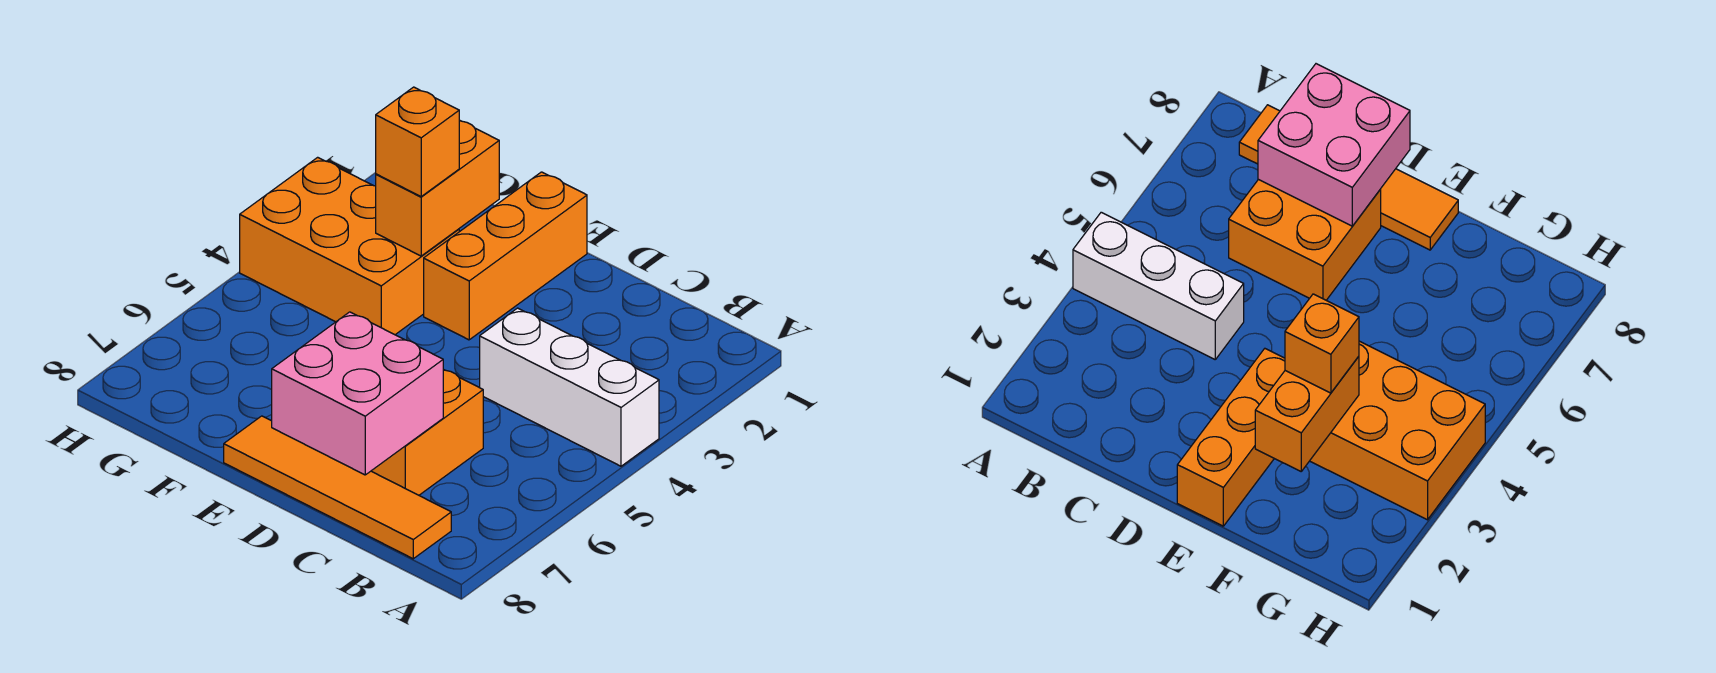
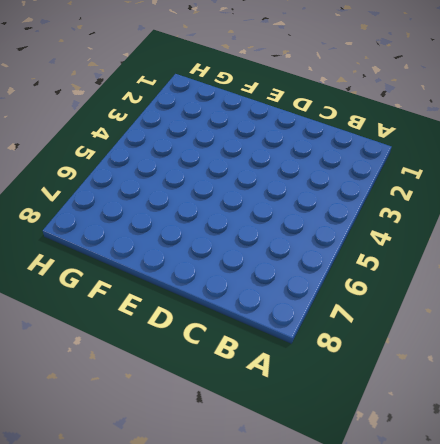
none -> white 1x3 brick [480,308,659,466]
none -> orange 1x4 tile [224,416,451,559]

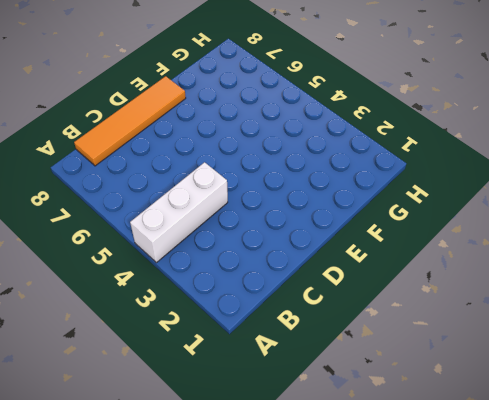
none -> orange 2x2 brick [372,369,483,495]
none -> orange 1x3 brick [424,172,587,340]

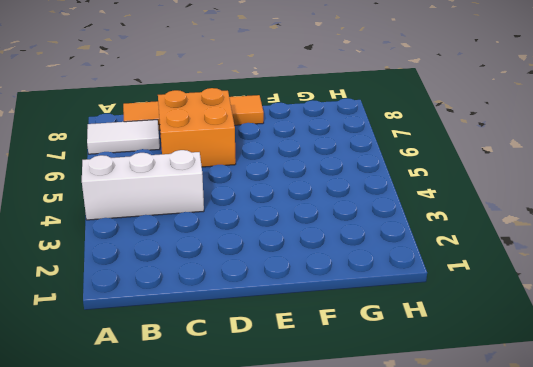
white 1x2 tile [87,120,160,154] -> none
none -> orange 1x3 brick [424,172,587,340]
none -> orange 2x3 brick [240,157,459,335]

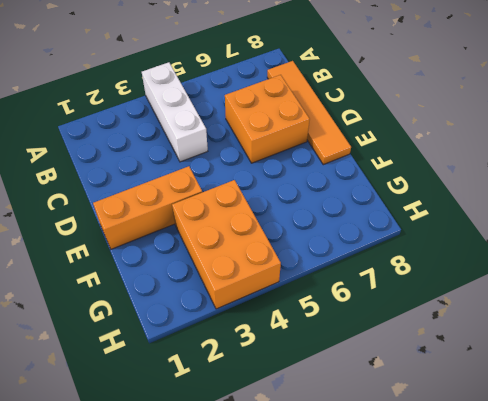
none -> pink 2x2 brick [272,312,443,475]
none -> orange 1x2 brick [376,120,499,256]

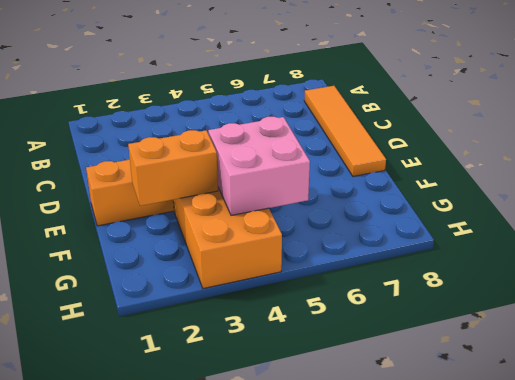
pink 2x2 brick [208,117,310,215] -> pink 2x2 brick moved to [272,312,443,475]
none -> white 1x3 brick [480,308,659,466]
none -> orange 2x2 brick [372,369,483,495]

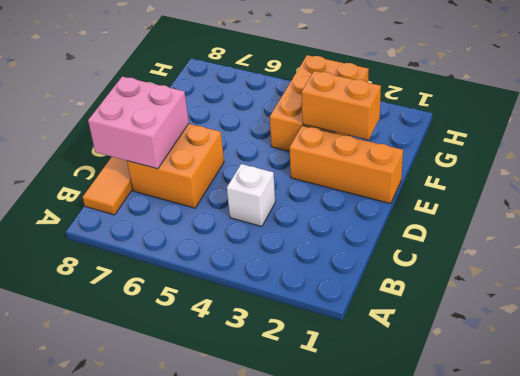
white 1x1 brick [227,164,275,227] -> white 1x3 brick [480,308,659,466]
none -> orange 1x1 brick [376,87,459,196]

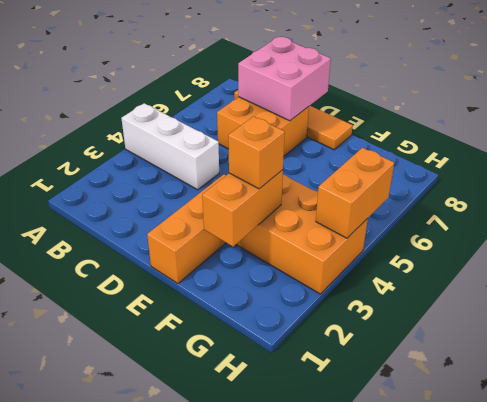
orange 1x2 brick [316,148,394,238] -> none

